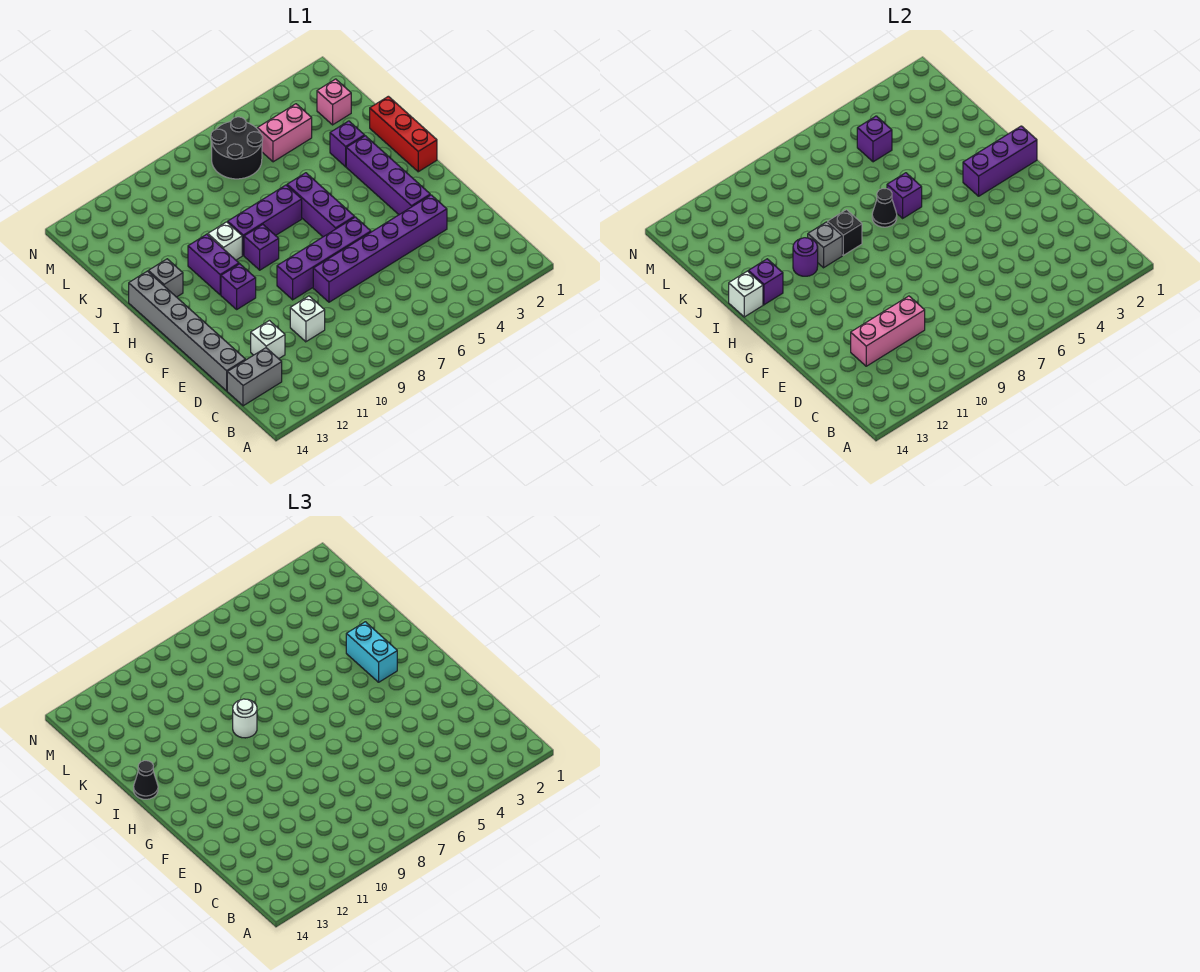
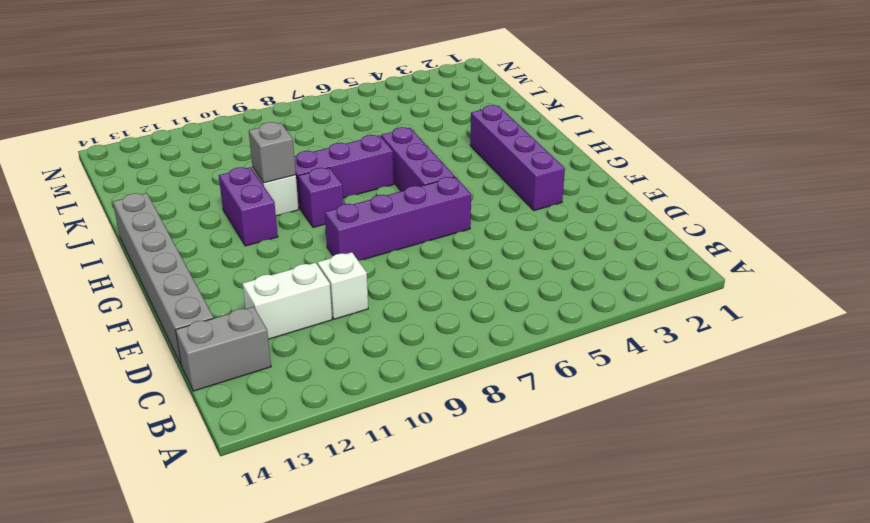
white 1x2 brick [243,262,332,339] -> white 1x1 brick [251,321,285,359]
none -> purple 1x6 brick [313,195,447,302]
none -> purple 1x1 brick [221,264,256,309]
none -> red 1x3 brick [370,96,437,172]
none -> grey 1x1 brick [148,259,183,297]

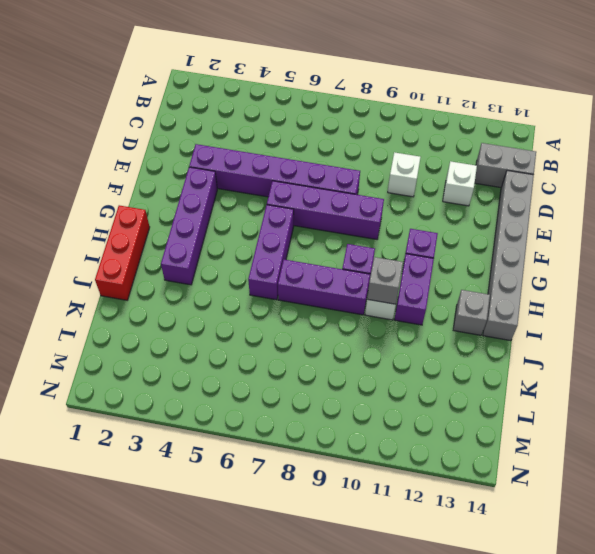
none -> purple 1x1 brick [330,121,365,167]
none -> pink 1x1 brick [317,79,351,125]
none -> pink 1x2 brick [257,104,312,162]
none -> black 2x2 round brick [211,117,263,179]

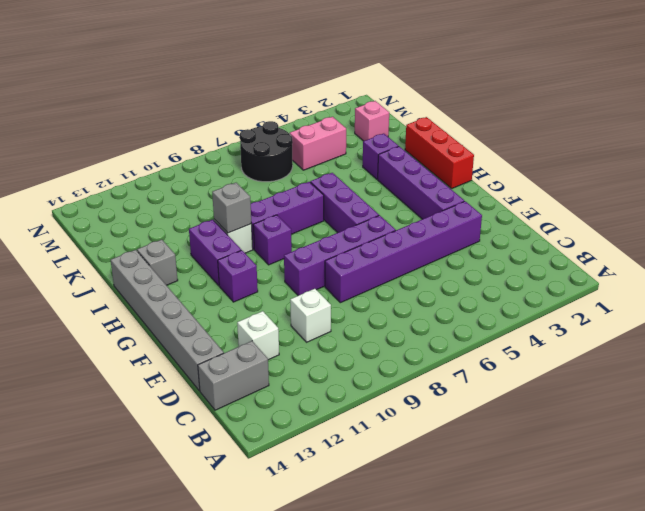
none -> pink 1x3 brick [851,296,925,366]
none -> purple 1x3 brick [963,126,1037,196]
none -> purple 1x1 brick [887,173,922,218]
none -> black 1x1 cone [872,188,897,227]

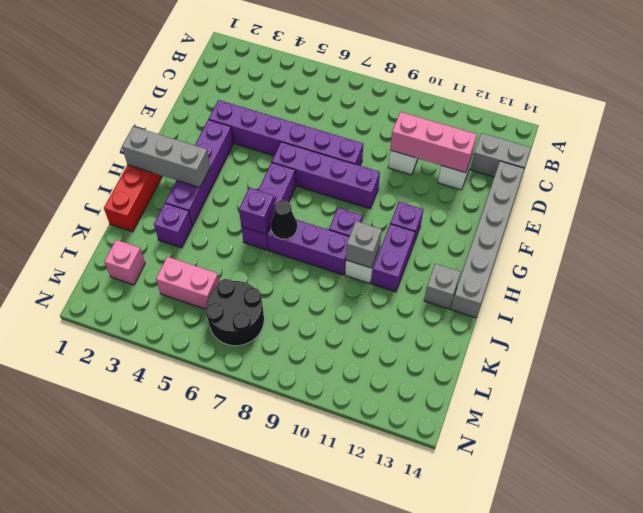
grey 1x3 brick [122,126,210,188] -> purple 1x3 brick [963,126,1037,196]
none -> black 1x1 brick [828,210,862,255]
none -> purple 1x1 round brick [793,238,818,276]
none -> purple 1x1 brick [748,259,783,305]
none -> white 1x1 brick [729,271,763,317]

